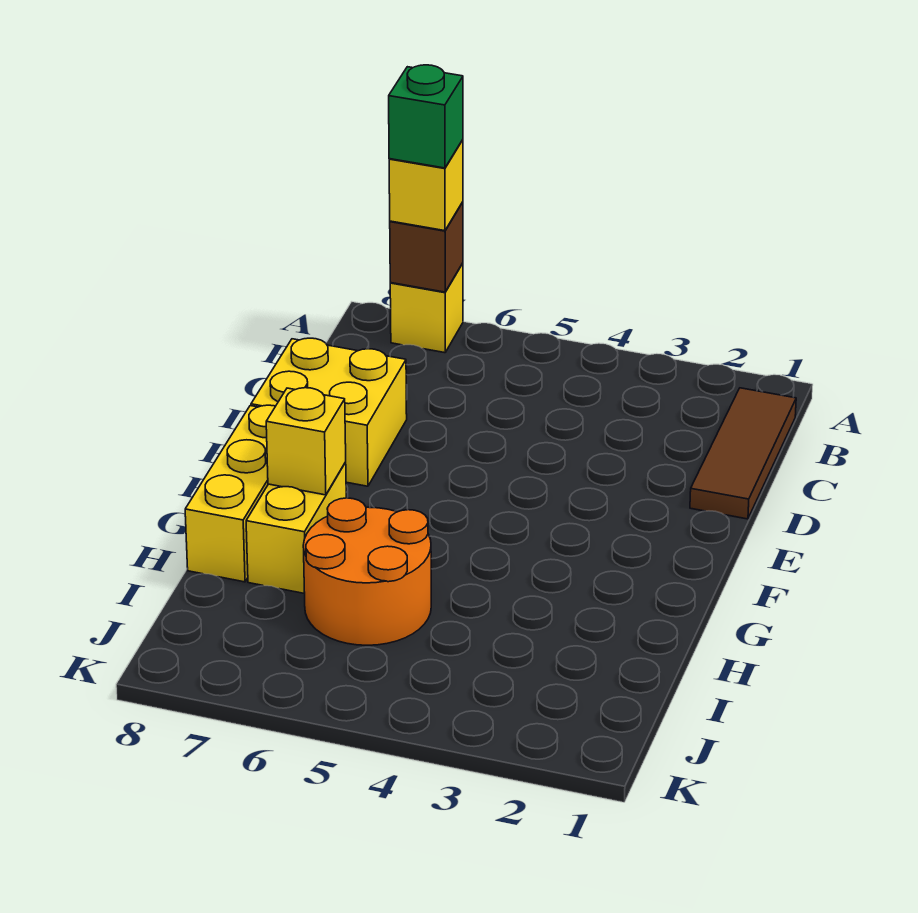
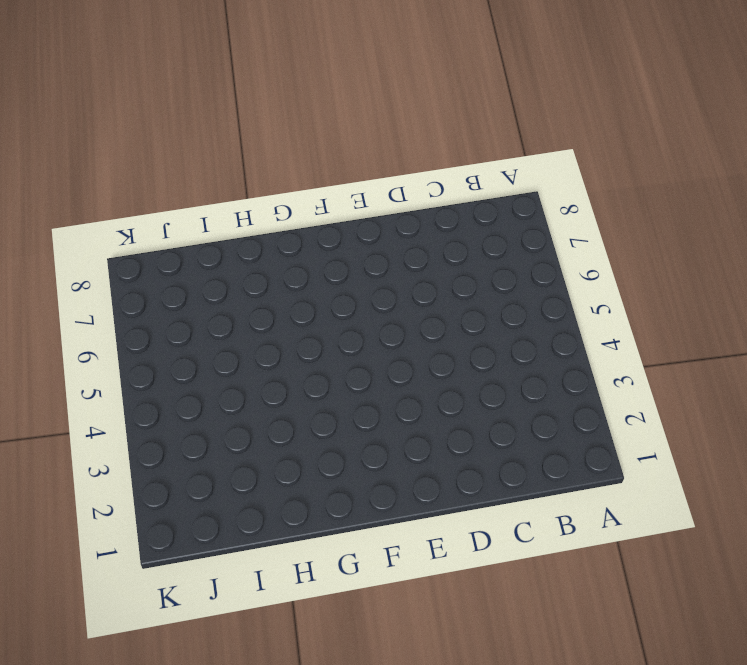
none -> yellow 1x1 brick [390,263,463,353]
none -> brown 1x3 tile [690,388,796,519]

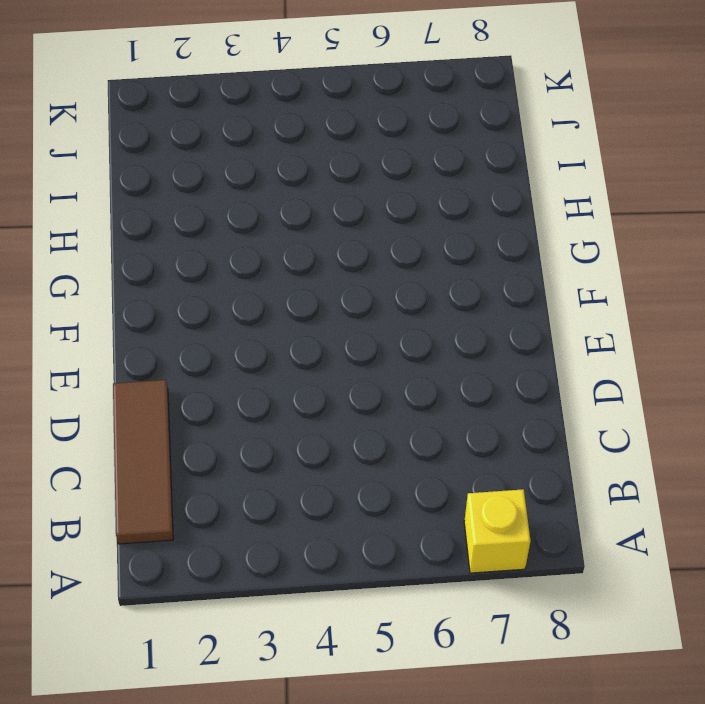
none -> yellow 2x2 brick [251,338,407,486]
none -> yellow 1x3 brick [185,405,275,582]

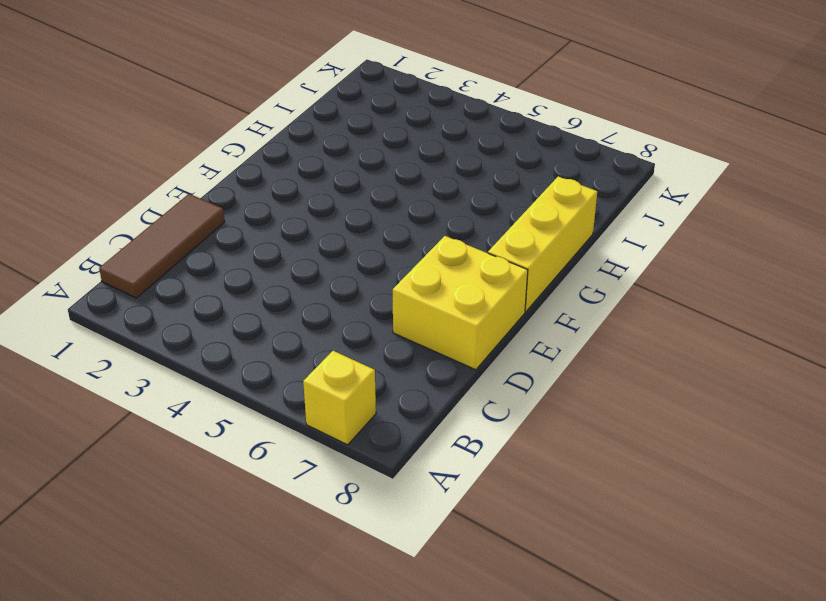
none -> yellow 1x2 brick [246,463,346,594]
none -> orange 2x2 round brick [303,498,431,645]

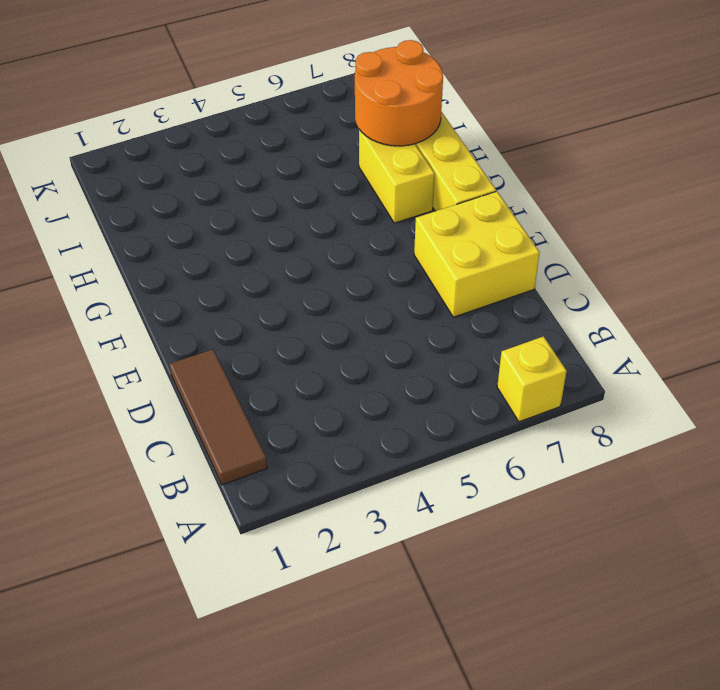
orange 2x2 round brick [355,40,443,146] -> orange 2x2 round brick moved to [303,498,431,645]
none -> brown 1x1 brick [390,202,463,292]
none -> yellow 1x1 brick [266,388,346,495]

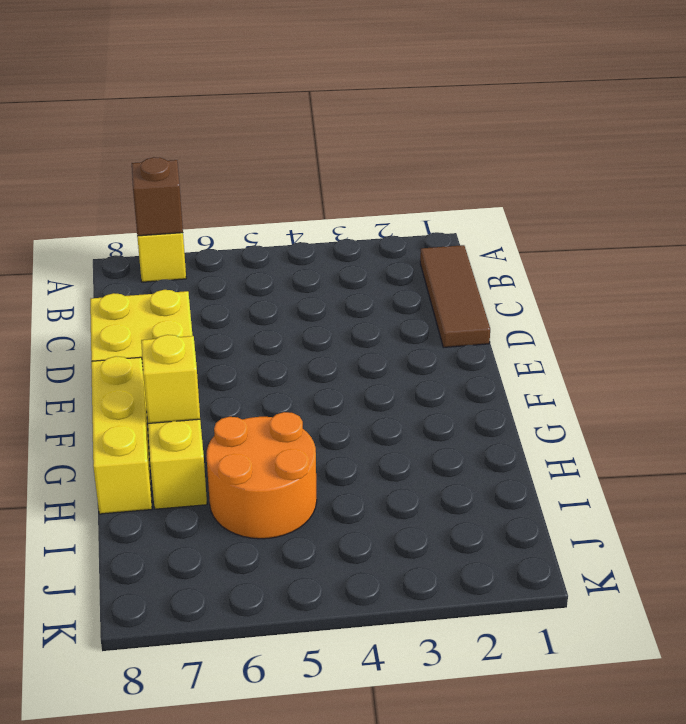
none -> yellow 1x1 brick [389,140,463,231]
none -> green 1x1 brick [389,65,463,168]

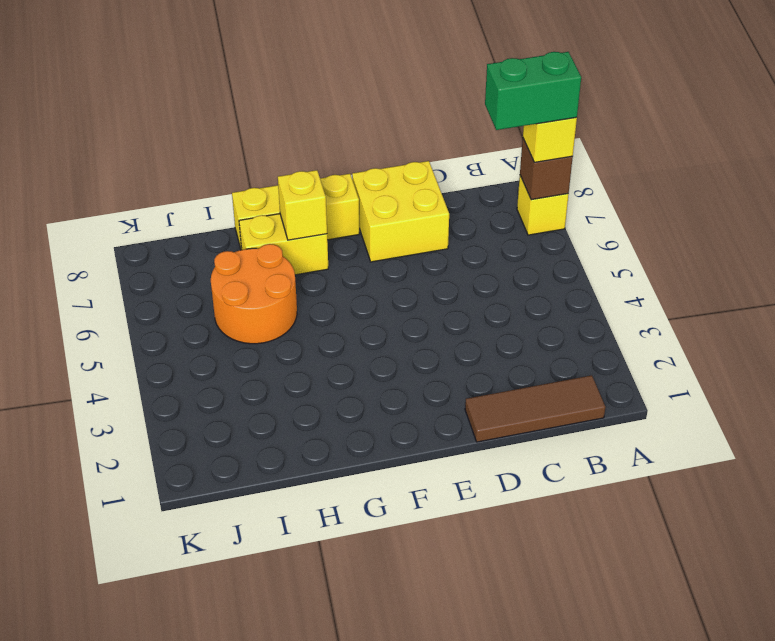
green 1x2 brick [485,52,581,130] -> green 1x1 brick [389,65,463,168]

